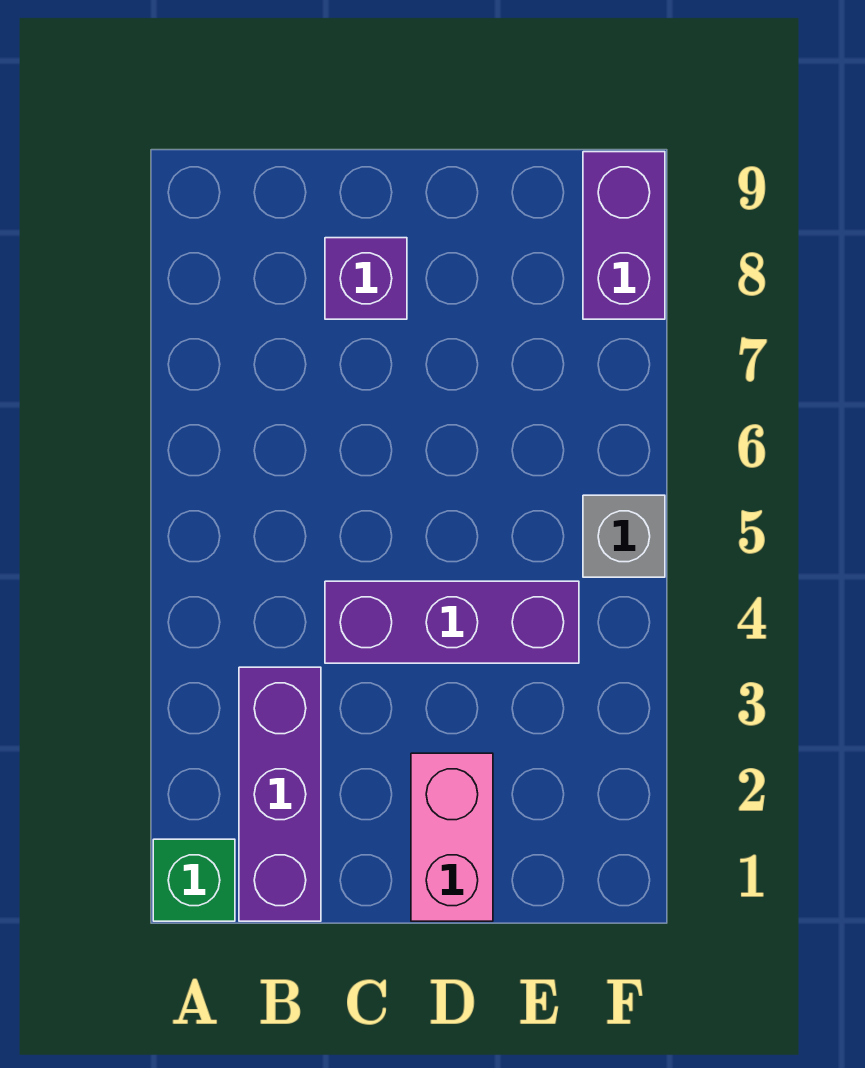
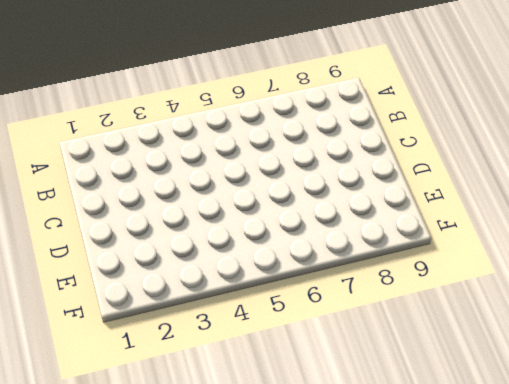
none -> green 1x1 brick [153,839,235,921]
none -> purple 1x3 brick [239,667,321,921]

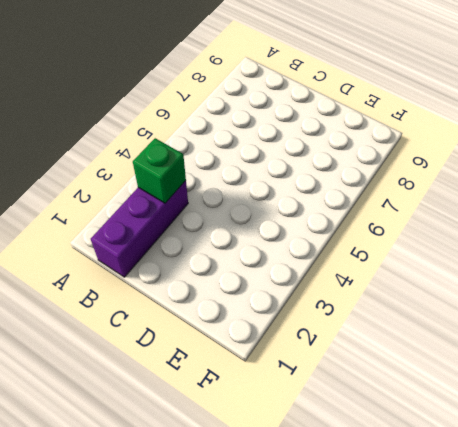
green 1x1 brick [133,138,186,203] -> green 1x1 brick moved to [153,839,235,921]
none -> purple 1x3 brick [325,581,579,663]
none -> purple 1x1 brick [325,238,407,319]

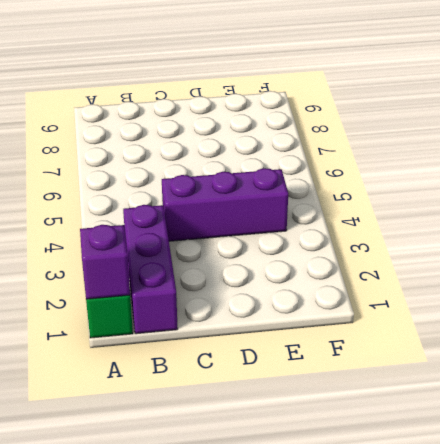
purple 1x1 brick [80,225,130,299] -> purple 1x1 brick moved to [325,238,407,319]
none -> pink 1x2 brick [411,753,493,921]
none -> grey 1x1 brick [583,495,665,577]

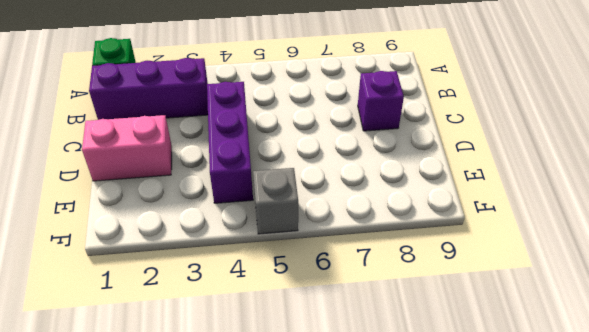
none -> purple 1x2 brick [583,152,665,319]

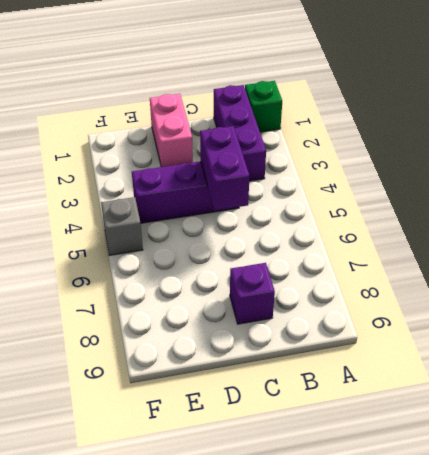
purple 1x2 brick [200,126,249,210] -> purple 1x2 brick moved to [583,152,665,319]

